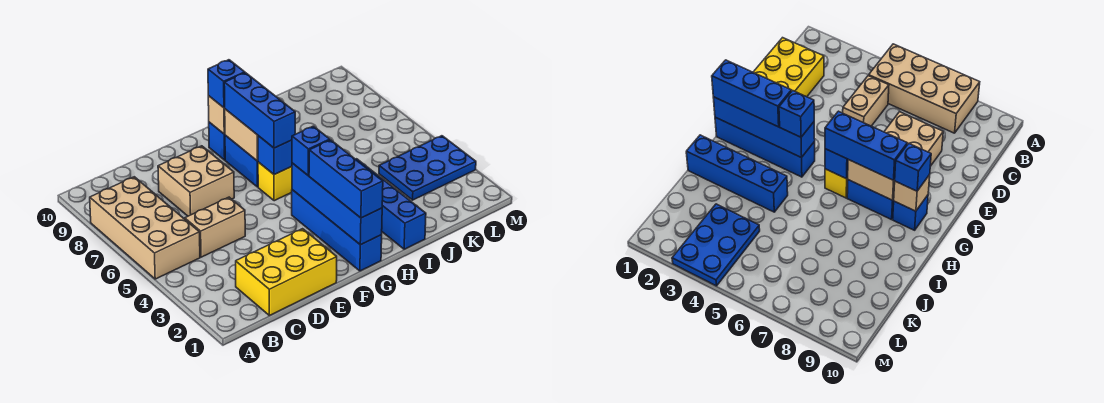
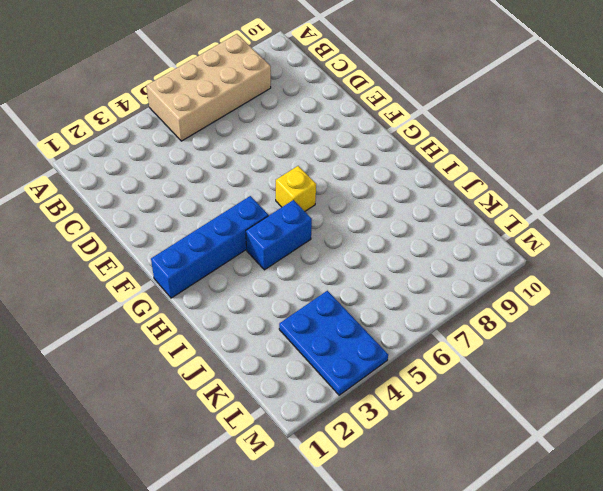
blue 1x2 brick [246,200,312,270] -> blue 1x2 brick moved to [225,135,258,187]
none -> yellow 2x3 brick [236,229,337,315]
none -> tan 1x2 brick [185,197,245,257]
none -> tan 2x2 brick [158,146,234,216]

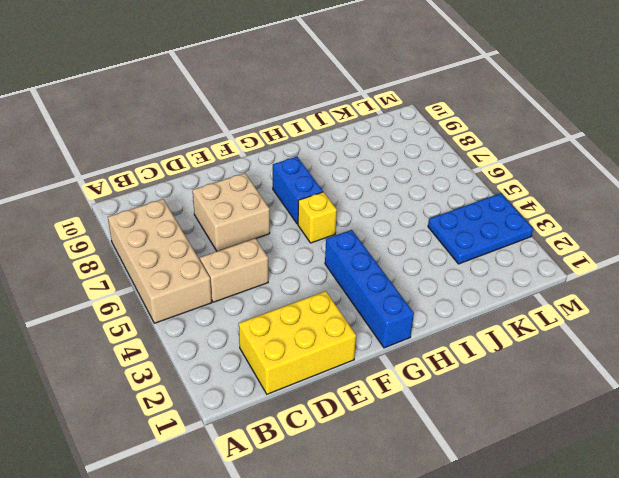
none -> blue 1x1 brick [209,122,225,160]
none -> blue 1x4 brick [356,159,426,249]
none -> blue 1x4 brick [292,163,382,245]

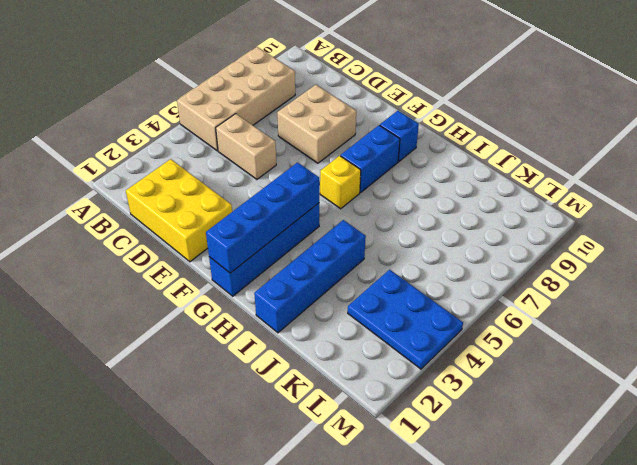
none -> blue 1x1 brick [258,136,292,175]
none -> tan 1x2 brick [225,109,258,161]
none -> tan 1x1 brick [208,96,225,134]

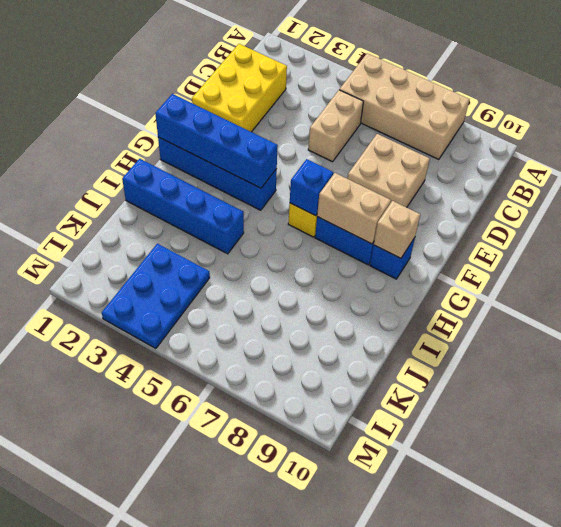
none -> blue 1x3 brick [309,140,383,218]
none -> blue 1x1 brick [292,126,330,175]
none -> blue 1x3 brick [224,73,295,148]

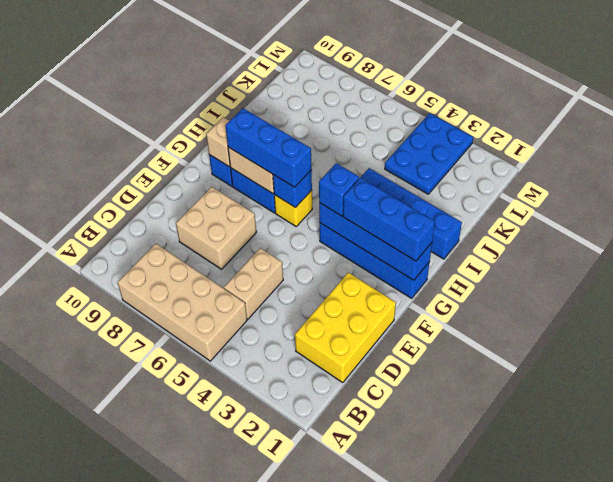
none -> blue 1x1 brick [208,60,245,108]

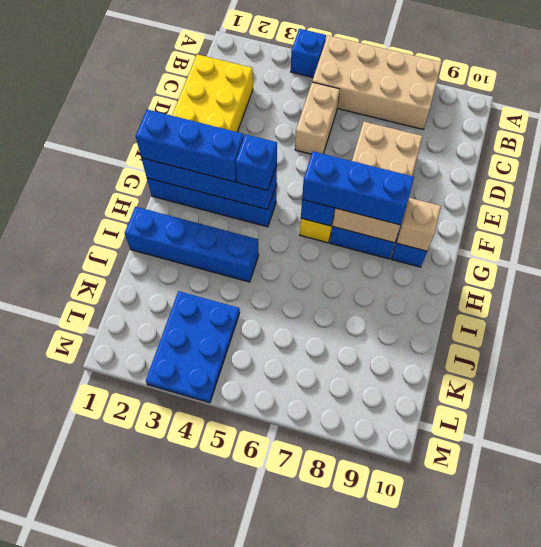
blue 1x1 brick [291,29,326,77] -> blue 1x1 brick moved to [208,60,245,108]

